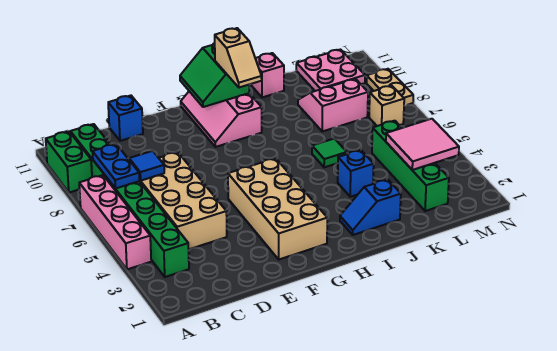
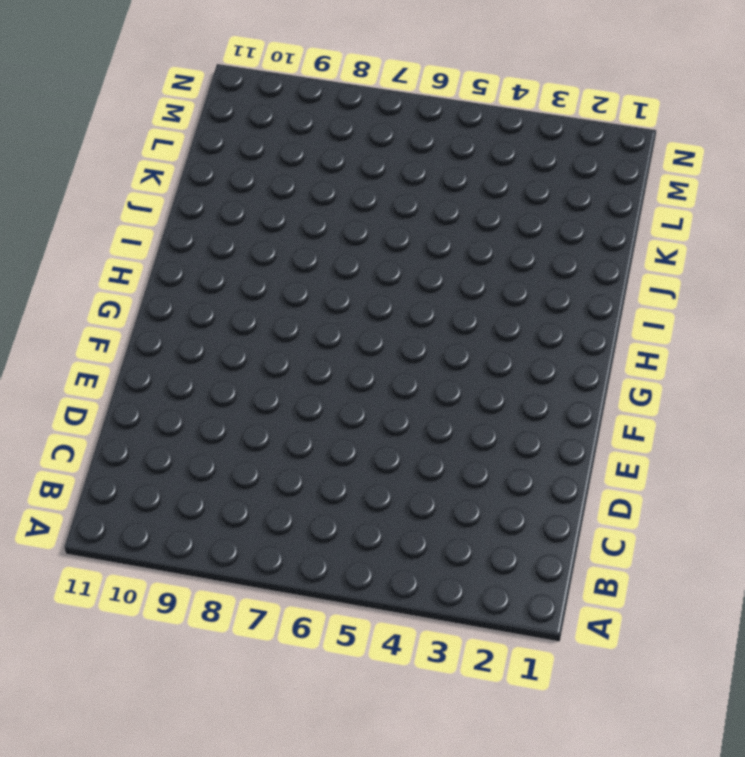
none -> pink 1x4 brick [79,175,151,269]
none -> green 1x2 brick [46,132,92,193]
none -> green 1x8 brick [70,124,189,277]

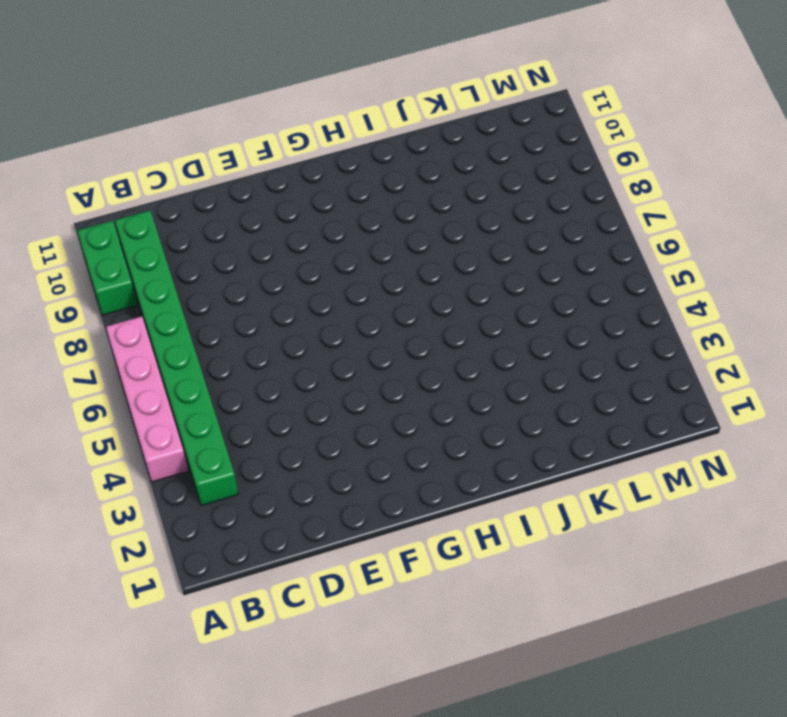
none -> tan 2x4 brick [139,152,227,249]
none -> blue 1x1 brick [108,96,143,141]
none -> tan 2x4 brick [228,158,327,259]

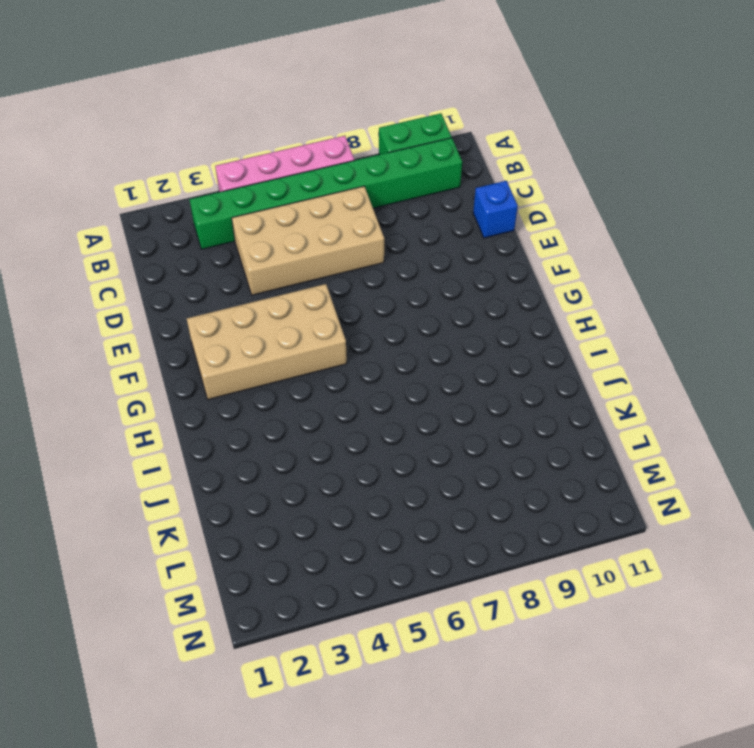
none -> pink 2x3 slope [181,91,262,147]
none -> blue 1x2 slope [340,179,401,235]
none -> blue 1x1 brick [338,150,374,197]

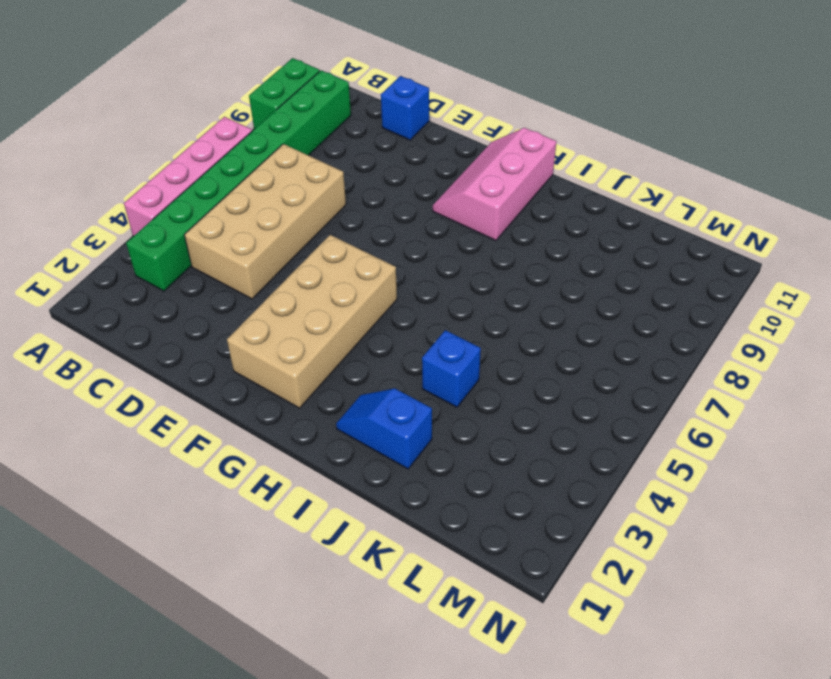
none -> green 1x1 tile [312,138,347,167]
none -> pink 1x1 brick [251,53,284,97]
none -> pink 2x2 slope [298,79,368,131]

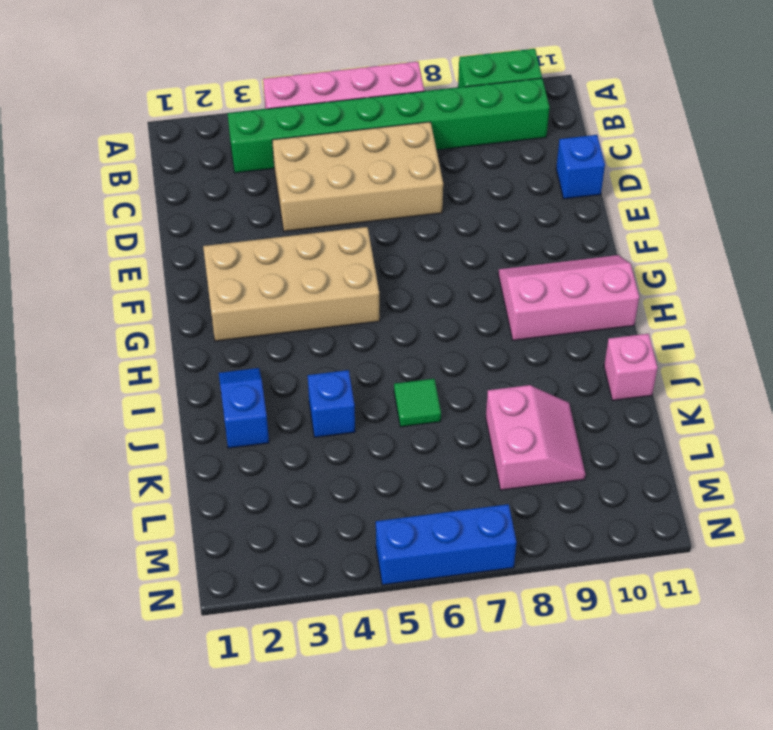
blue 1x3 brick [376,504,517,585] -> none
none -> green 1x4 brick [372,121,449,211]
none -> pink 2x2 plate [296,50,365,91]
none -> tan 1x1 brick [369,86,404,126]

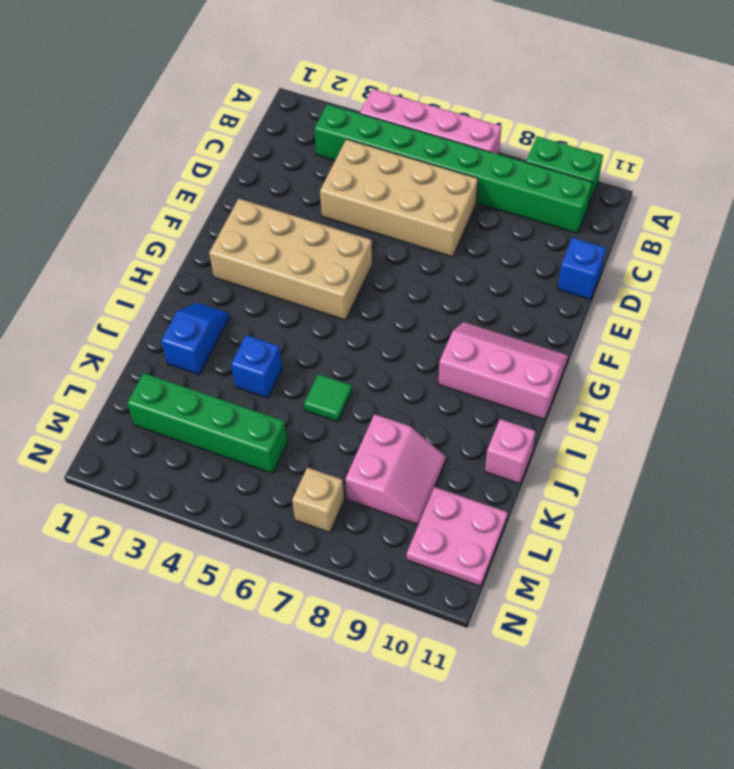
none -> tan 1x2 plate [367,69,413,106]
none -> blue 1x2 plate [92,144,139,189]
none -> blue 1x1 tile [129,151,164,181]

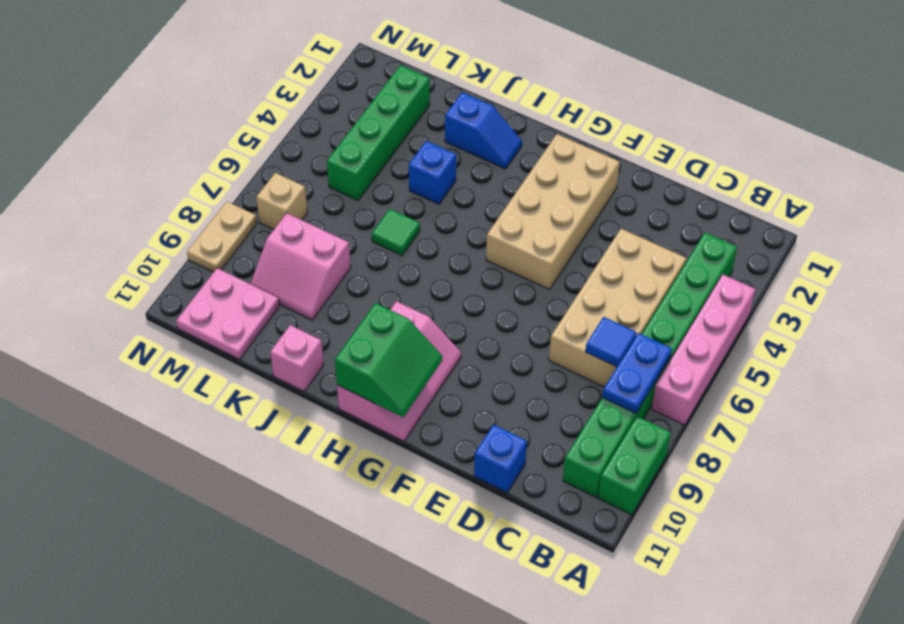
none -> pink 2x2 tile [386,119,459,170]
none -> tan 1x2 slope [215,28,262,87]

